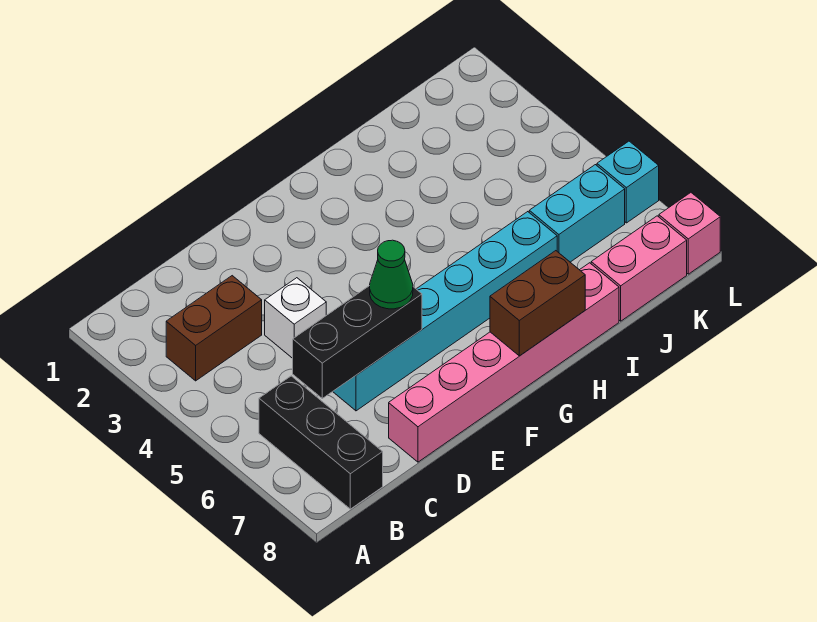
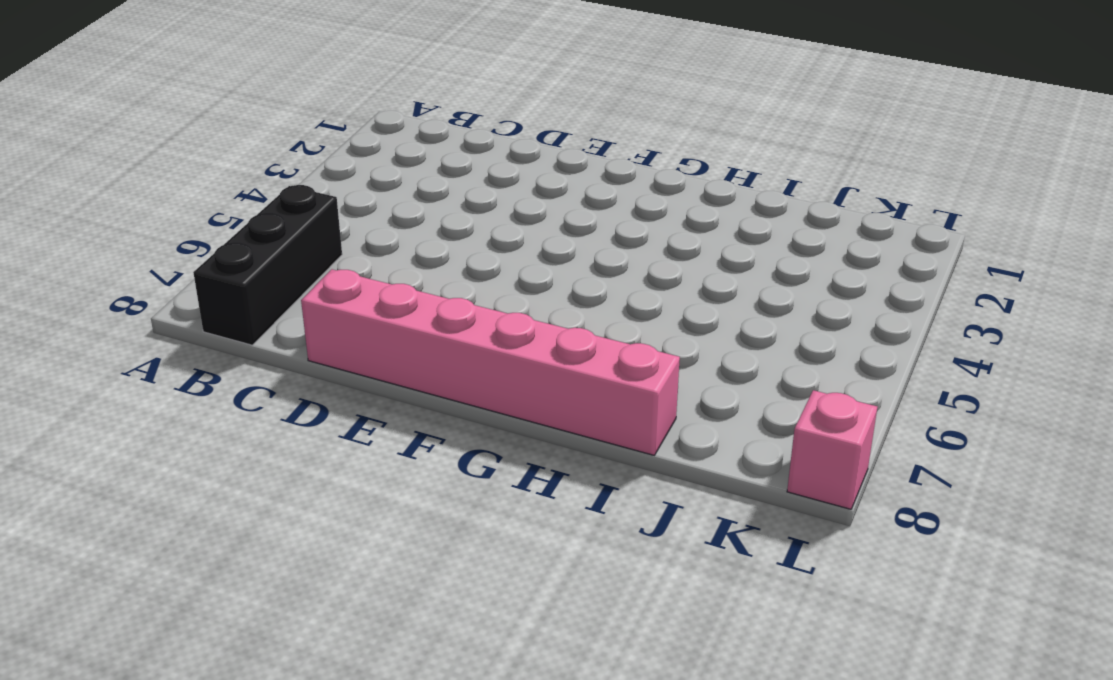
none -> brown 1x2 brick [166,276,262,381]
none -> white 1x1 brick [265,278,326,358]
none -> cyan 1x6 brick [333,212,557,411]

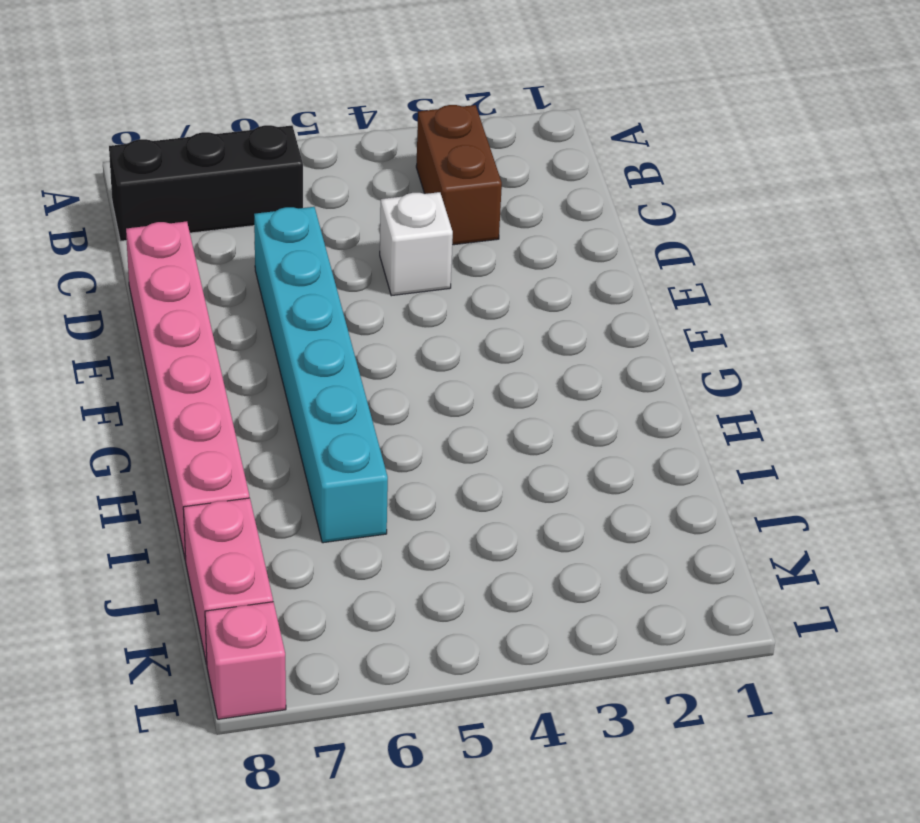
none -> cyan 1x2 brick [529,165,625,262]
none -> cyan 1x1 brick [597,141,659,223]
none -> black 1x3 brick [293,286,422,398]

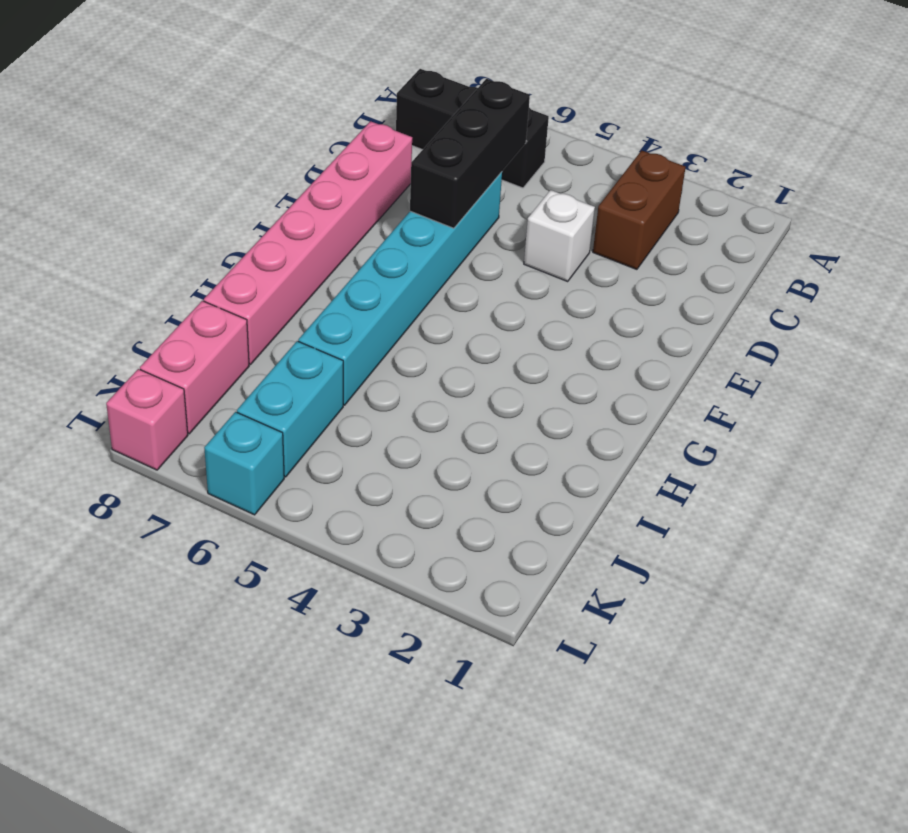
none -> brown 1x2 brick [490,251,585,356]
none -> green 1x1 cone [370,240,413,309]

